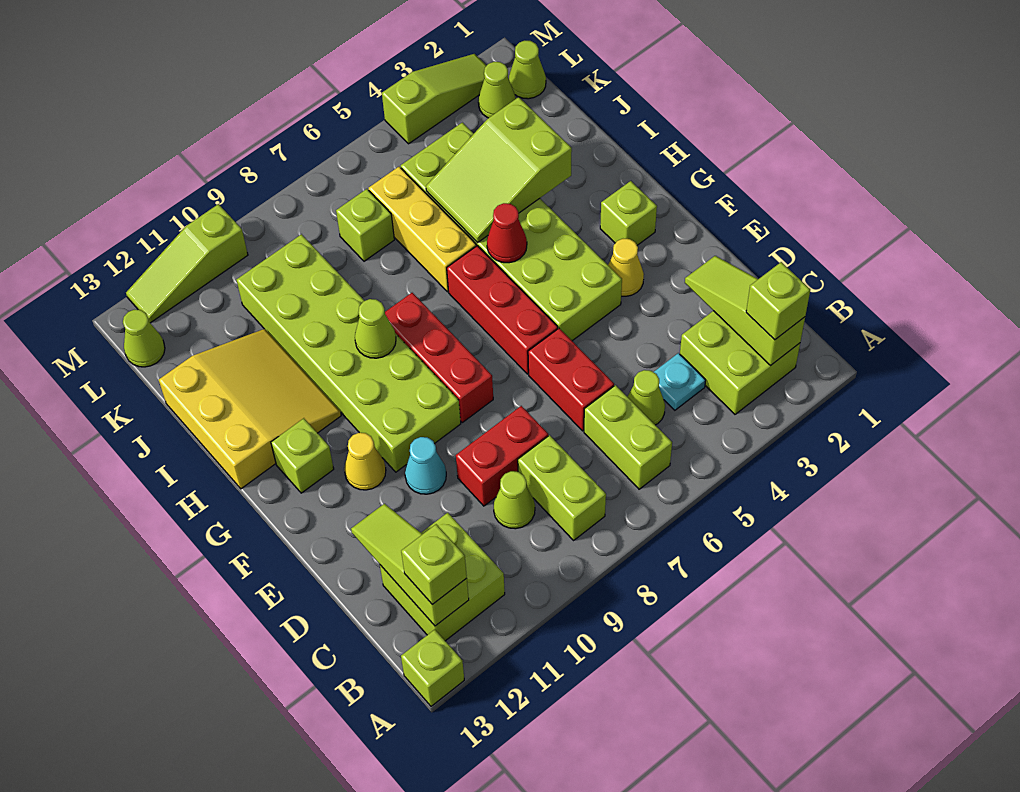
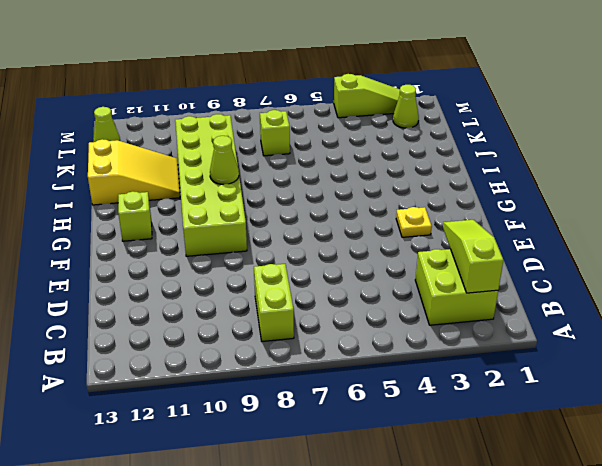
yellow 1x1 plate [396,207,432,237] -> yellow 1x1 cone [608,239,644,296]
yellow 2x3 slope [88,139,180,205] -> yellow 3x3 slope [159,329,341,489]
none -> lime 1x1 brick [401,630,464,706]
none -> lime 1x2 brick [584,385,672,489]
none -> lime 2x2 brick [380,513,505,641]
none -> cyan 1x1 plate [654,353,706,410]

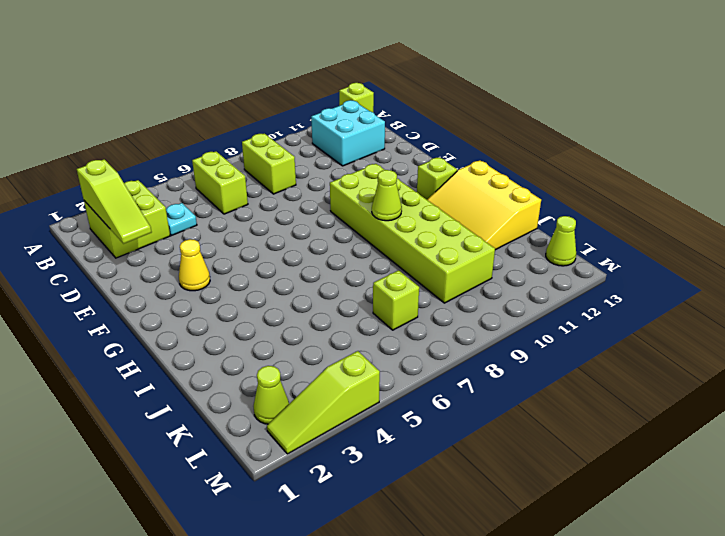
cyan 2x2 brick [311,100,385,166] -> lime 2x2 brick [380,513,505,641]
none -> lime 1x1 cone [627,370,665,425]
none -> lime 1x1 cone [494,471,535,529]
none -> red 1x2 brick [528,328,614,431]
none -> red 1x2 brick [456,406,548,506]

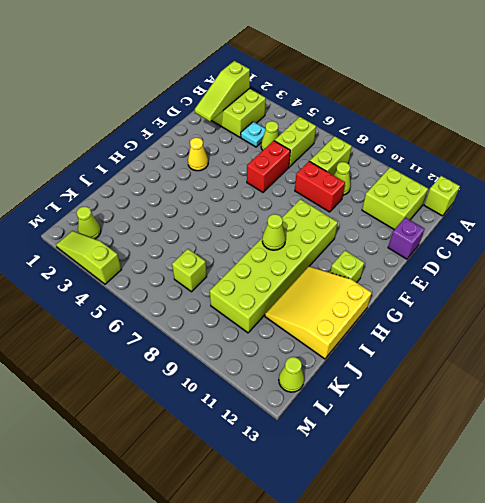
purple 1x1 brick [388,218,424,259] -> none
none -> cyan 1x1 cone [405,437,446,494]
none -> lime 2x6 brick [401,122,622,341]
none -> red 1x3 brick [447,246,558,374]
none -> red 1x3 brick [385,293,493,422]

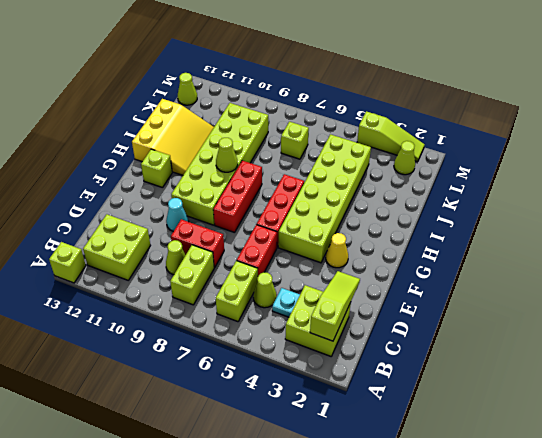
none -> yellow 1x1 cone [344,433,386,490]
none -> lime 1x1 brick [600,181,657,245]
none -> yellow 1x3 brick [369,167,476,292]
none -> lime 1x1 cone [509,41,546,99]

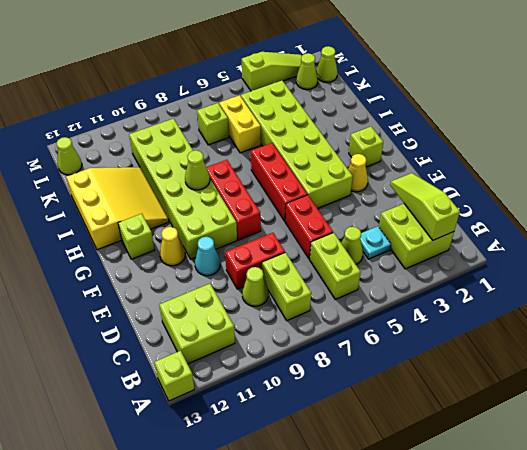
yellow 1x2 brick [219,95,261,153] -> yellow 1x3 brick [369,167,476,292]
none -> lime 1x3 slope [126,204,248,323]
none -> lime 1x3 slope [351,504,469,626]
none -> red 1x1 cone [487,203,527,263]
none -> lime 2x3 slope [426,97,572,243]

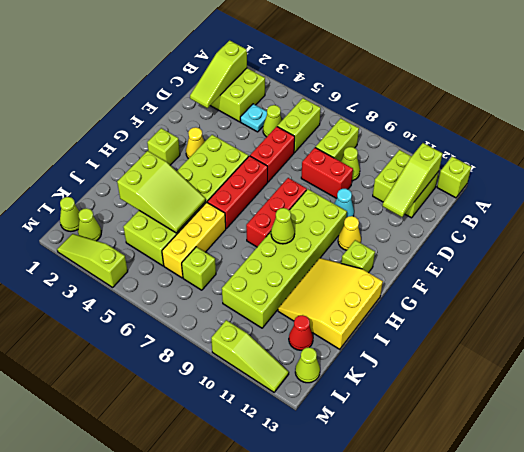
red 1x1 cone [289,315,313,350] -> red 1x1 cone moved to [487,203,527,263]
none -> lime 1x1 brick [746,262,810,340]
none -> lime 1x1 brick [401,524,467,605]

